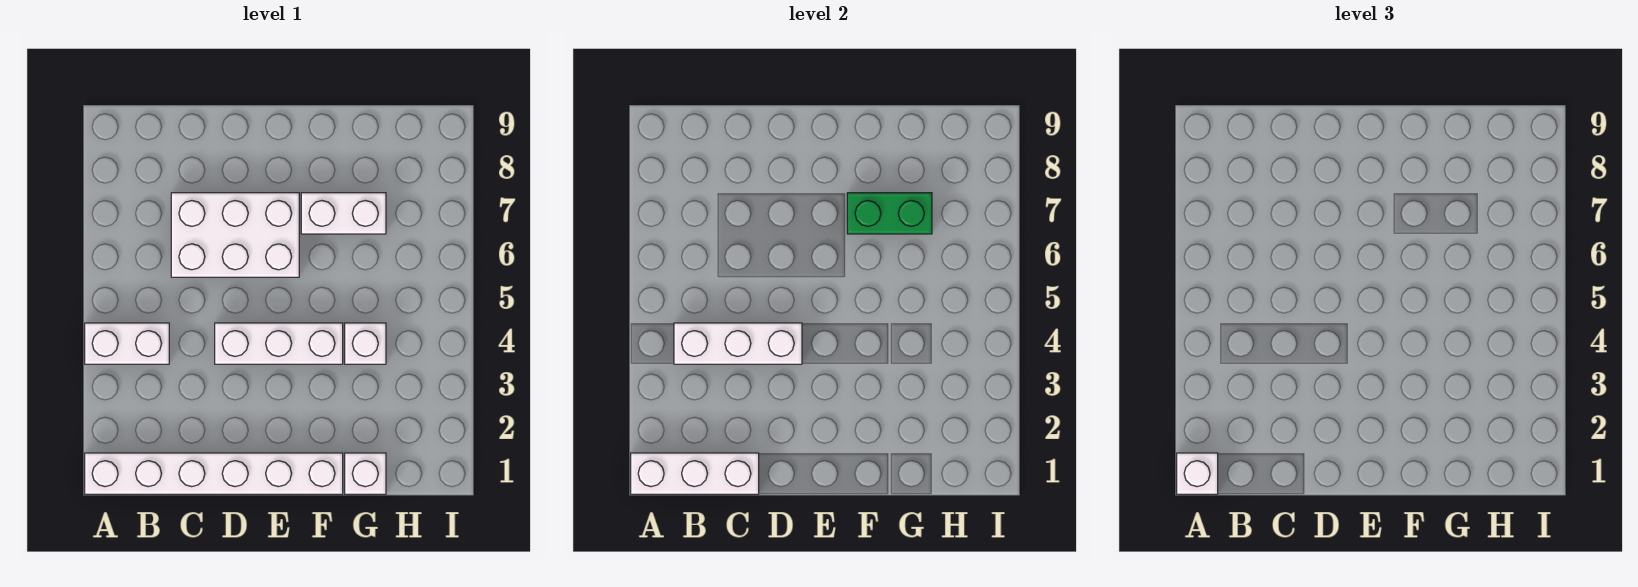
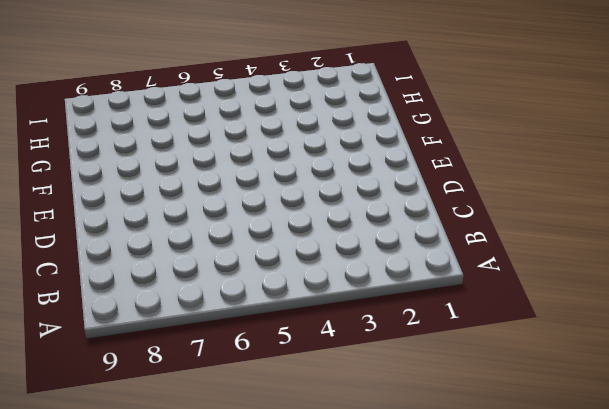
none -> white 1x6 brick [85,453,343,494]
none -> white 1x2 brick [85,323,169,364]

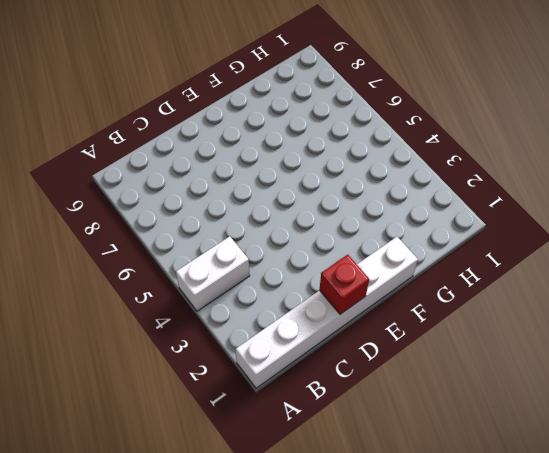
red 1x1 brick [319,255,369,314] -> none
none -> white 2x3 brick [171,193,299,277]
none -> white 1x3 brick [215,323,343,364]

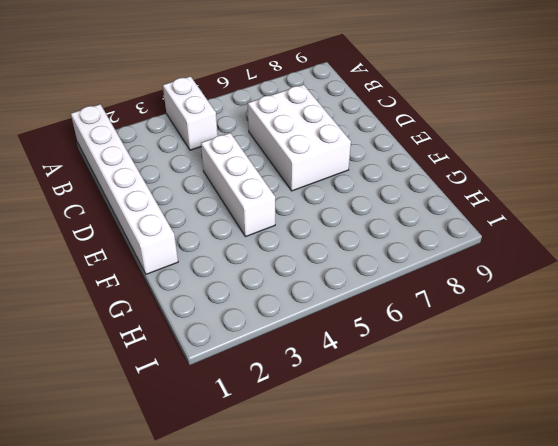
none -> white 1x2 brick [301,193,386,234]
none -> white 1x1 brick [345,453,386,494]

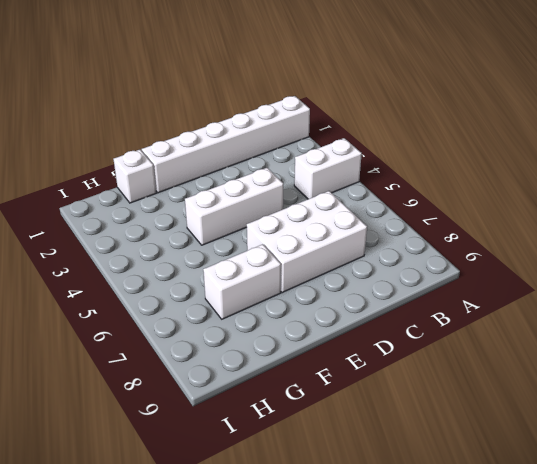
none -> white 1x1 brick [345,323,386,364]
none -> white 1x3 brick [631,453,759,494]

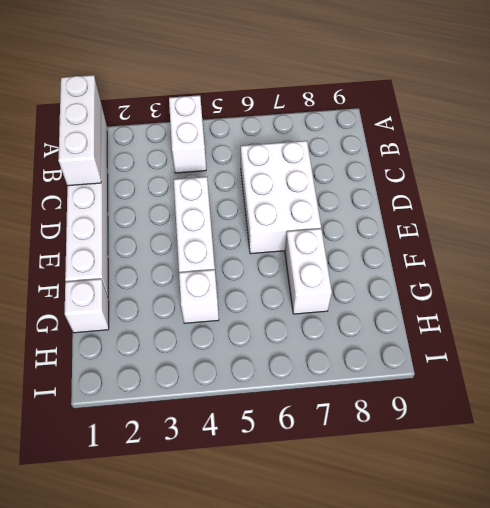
none -> white 1x3 brick [674,323,802,364]
none -> green 1x2 brick [847,193,932,234]

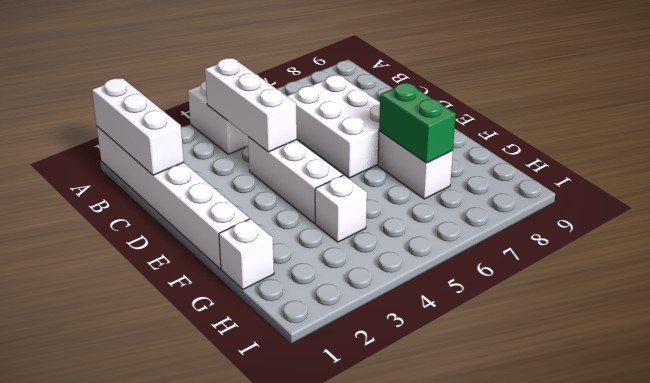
none -> white 1x1 brick [1177,453,1218,494]

